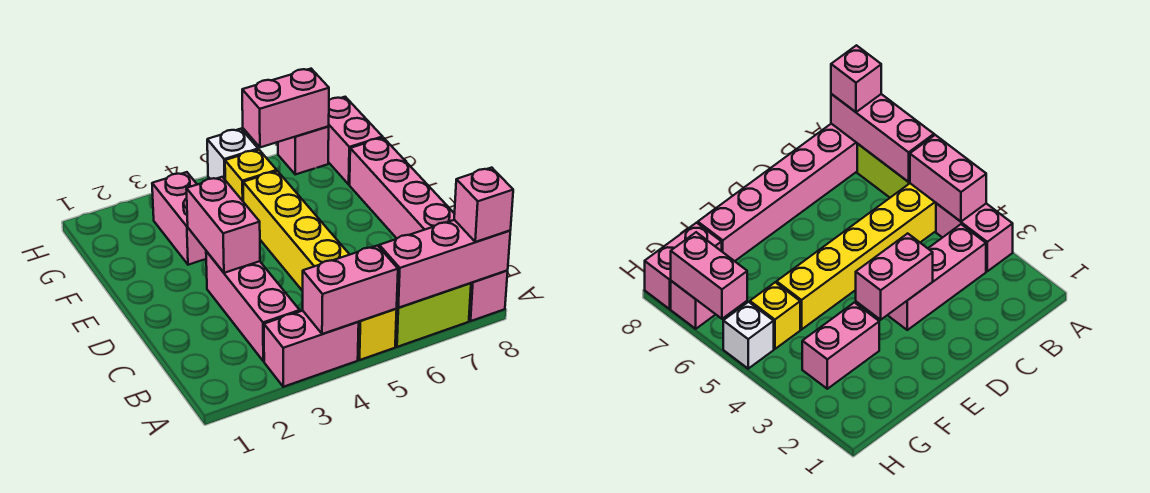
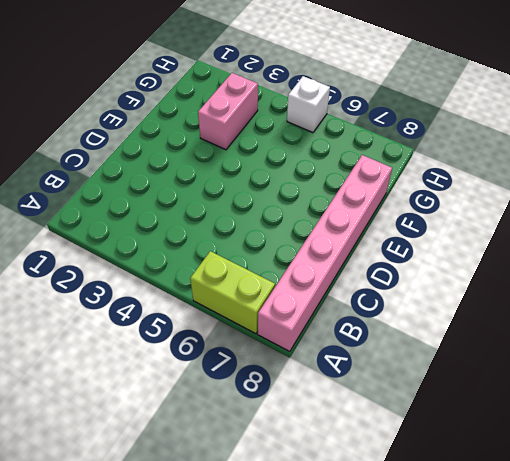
none -> pink 1x2 brick [264,311,359,387]
none -> yellow 1x6 brick [243,171,397,360]
none -> pink 1x3 brick [206,251,300,361]

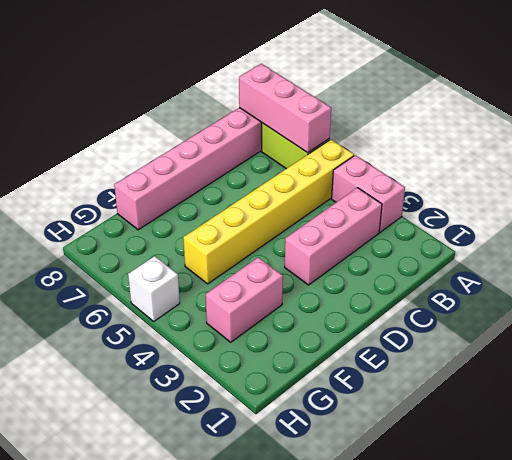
none -> yellow 1x1 brick [225,150,277,201]
none -> pink 1x2 brick [328,97,383,184]
none -> pink 1x1 brick [278,127,329,174]

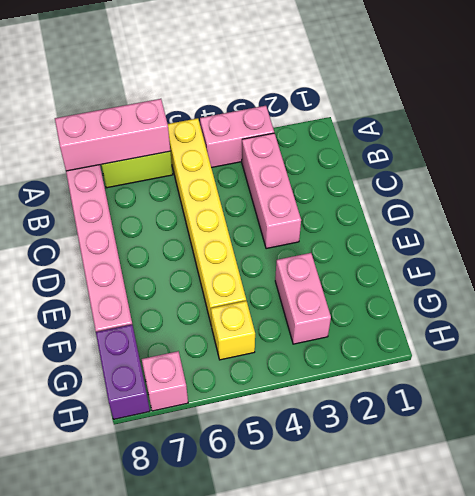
purple 1x2 brick [96,324,150,419] -> pink 1x2 brick [328,97,383,184]
none -> white 1x1 brick [207,129,258,179]
none -> pink 1x2 brick [303,246,398,334]
none -> pink 1x2 brick [186,177,260,273]

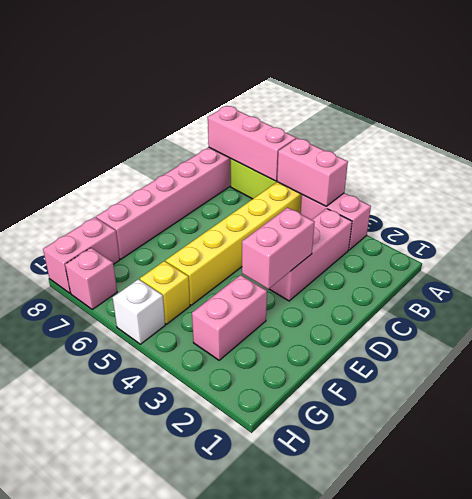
none -> pink 1x2 brick [242,69,329,147]
none -> pink 1x1 brick [454,168,513,242]

